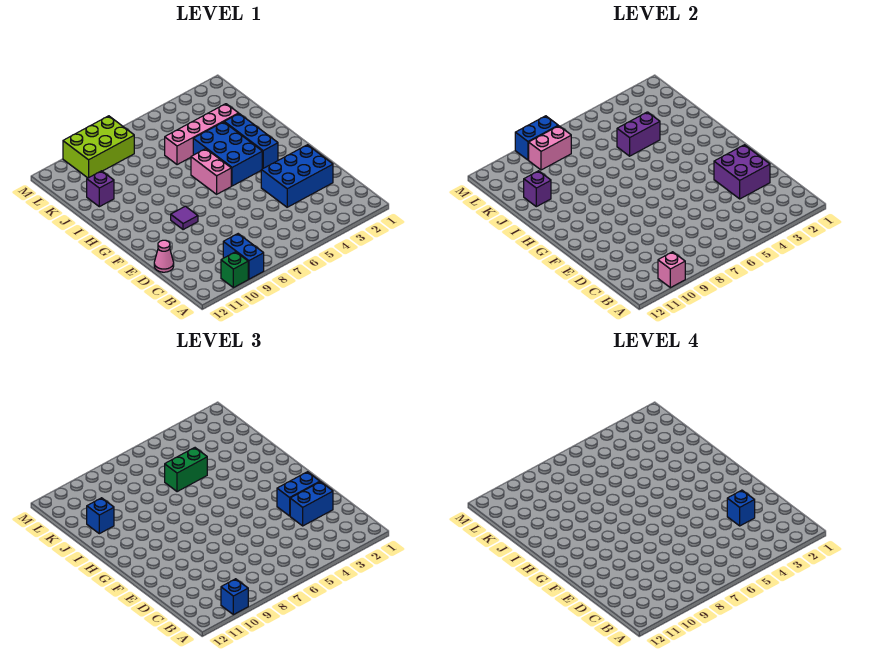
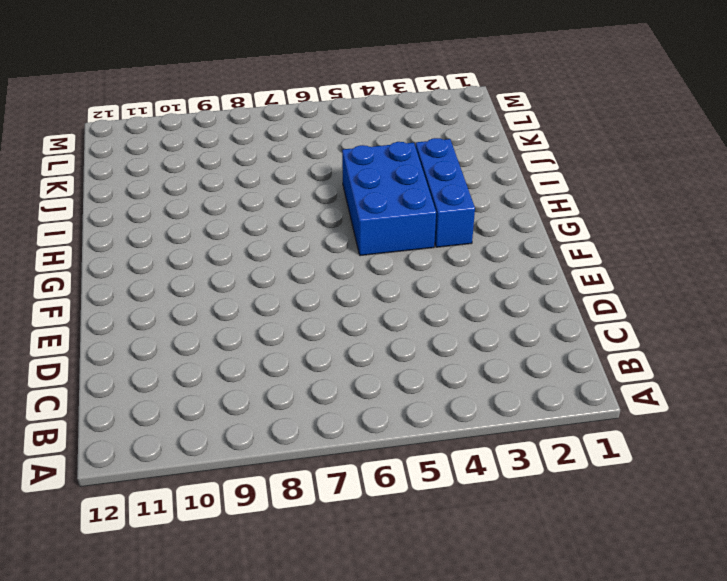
none -> blue 1x2 brick [223,234,264,279]
none -> green 1x1 brick [221,252,248,288]
none -> blue 2x3 brick [261,145,333,207]

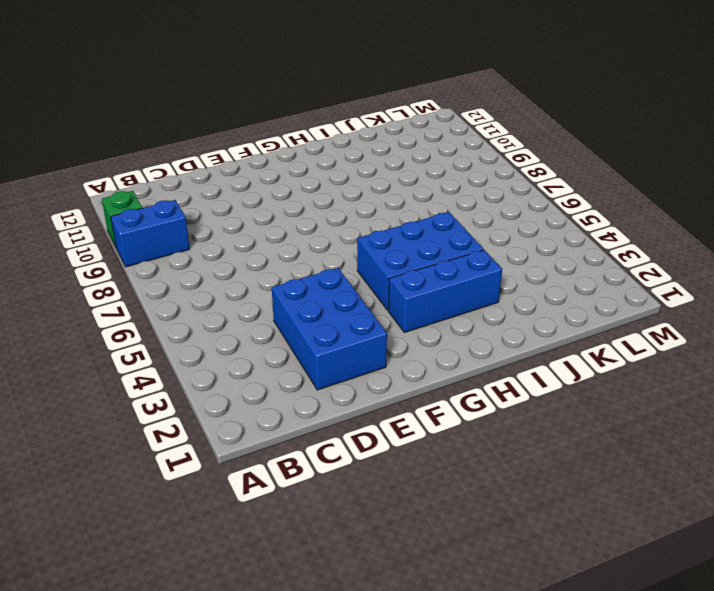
none -> pink 1x1 cone [154,240,174,272]
none -> purple 1x1 tile [171,206,198,230]
none -> pink 1x2 brick [191,149,231,194]

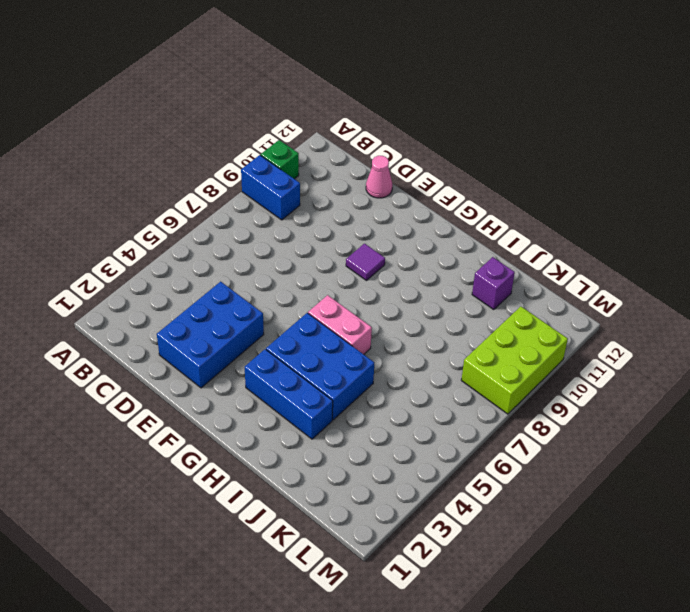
none -> pink 1x4 brick [165,104,239,165]
none -> pink 1x1 brick [658,252,685,288]
none -> purple 2x2 brick [714,145,770,199]

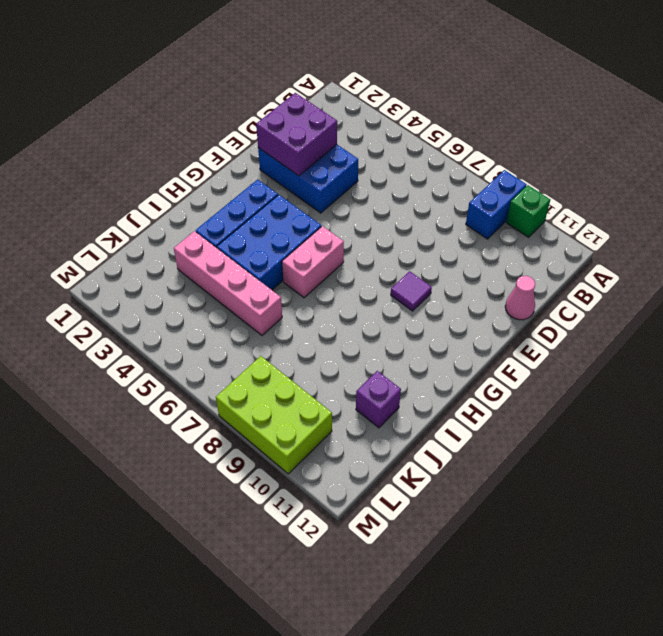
none -> pink 1x1 brick [658,252,685,288]
none -> purple 1x2 brick [617,112,660,156]
none -> purple 1x1 brick [524,171,551,207]

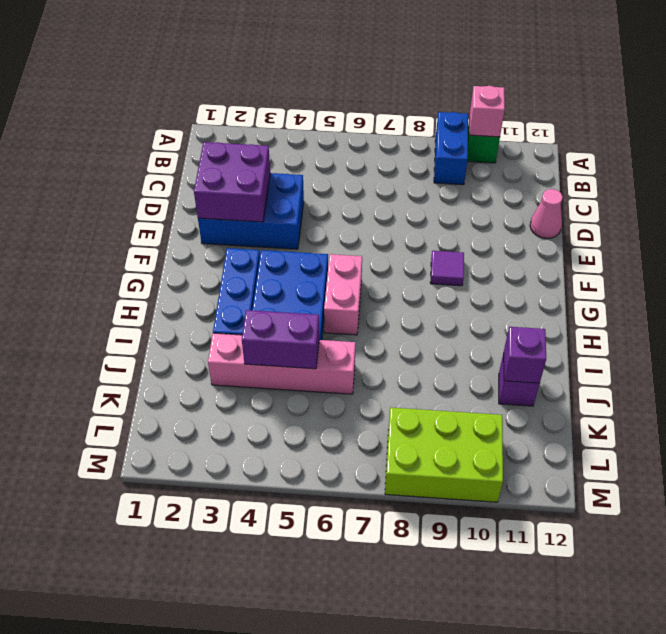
none -> pink 1x2 brick [529,126,571,170]
none -> blue 1x2 brick [515,116,558,160]
none -> blue 1x1 brick [221,579,248,615]

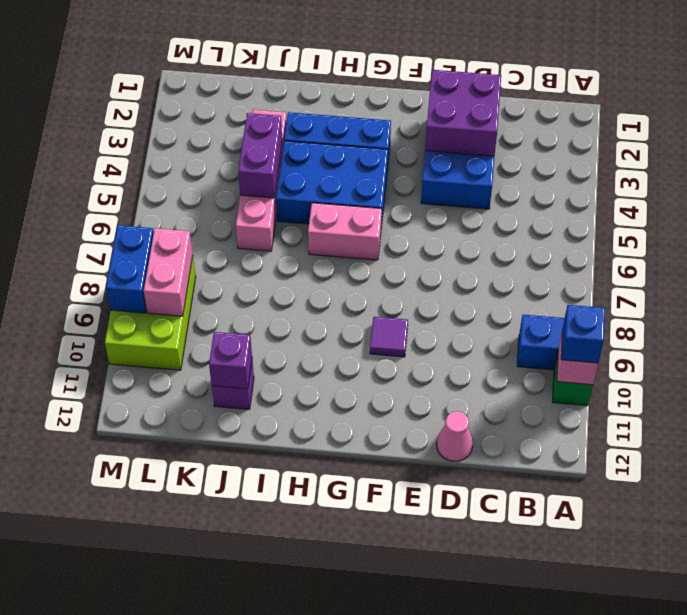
none -> blue 1x2 brick [290,482,333,526]
none -> blue 1x2 brick [277,472,320,516]
none -> green 1x2 brick [165,448,207,492]

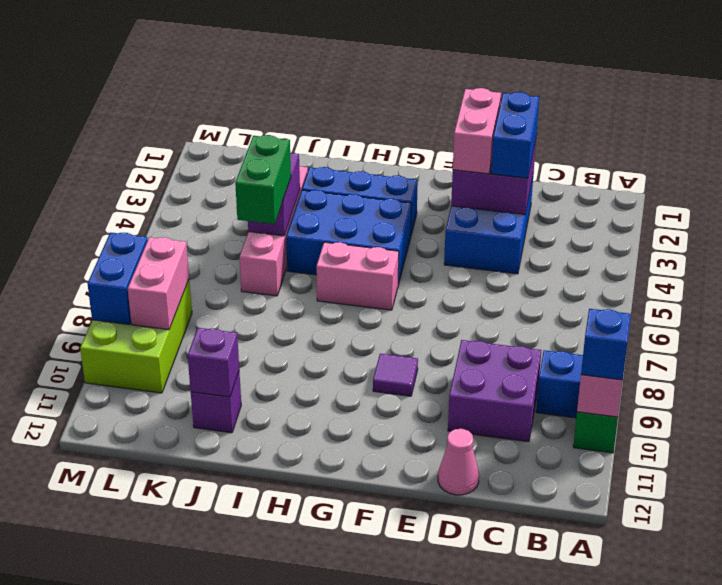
purple 2x2 brick [448,340,541,442] -> none
pink 1x2 brick [453,88,501,174] -> blue 1x2 brick [277,472,320,516]
none -> blue 1x1 brick [87,498,114,534]
none -> blue 1x1 brick [727,490,755,526]

